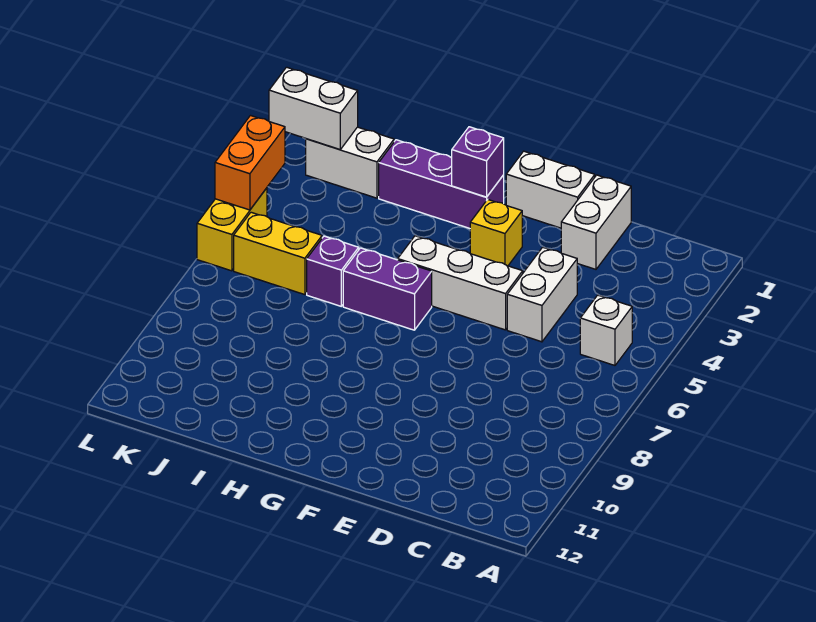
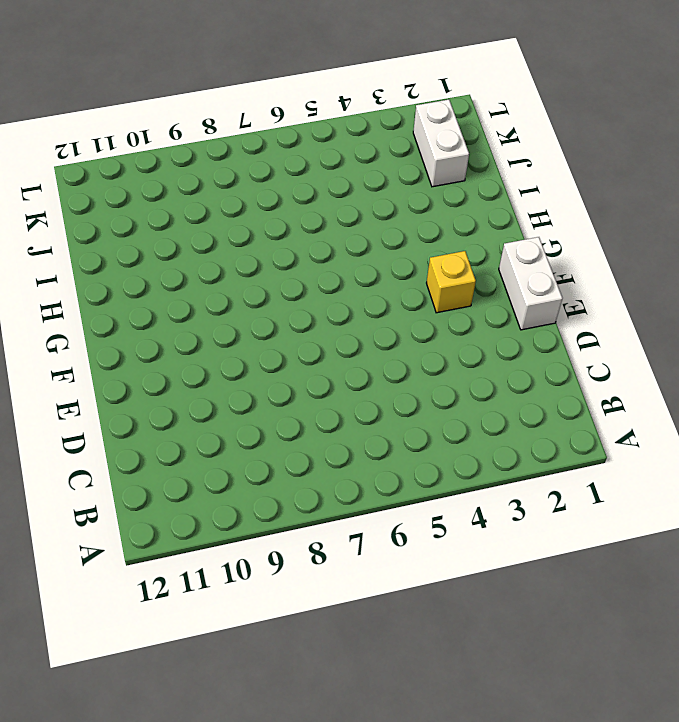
none -> white 1x1 brick [580,295,632,365]
none -> white 1x2 brick [561,175,631,269]
none -> white 1x2 brick [507,247,577,342]

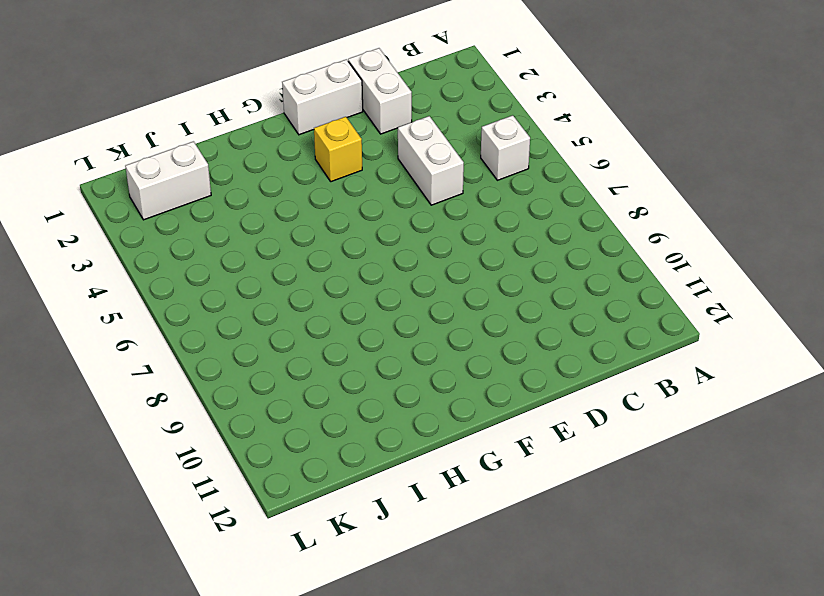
none -> white 1x3 brick [398,236,523,330]
none -> purple 1x3 brick [379,140,504,228]
none -> purple 1x2 brick [343,248,432,330]

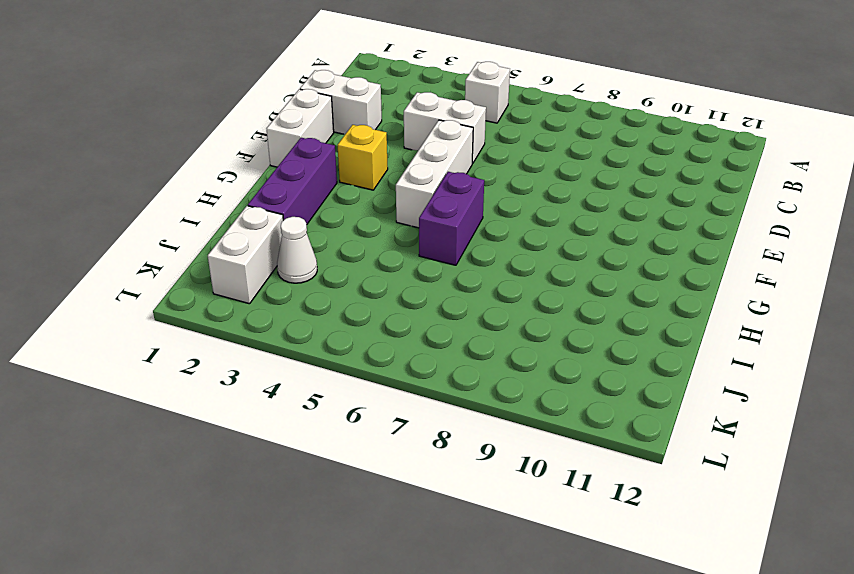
white 1x1 cone [277,217,317,283] -> none
none -> purple 1x1 brick [307,236,359,306]
none -> yellow 1x2 brick [234,212,322,295]
none -> yellow 1x2 brick [197,188,267,271]

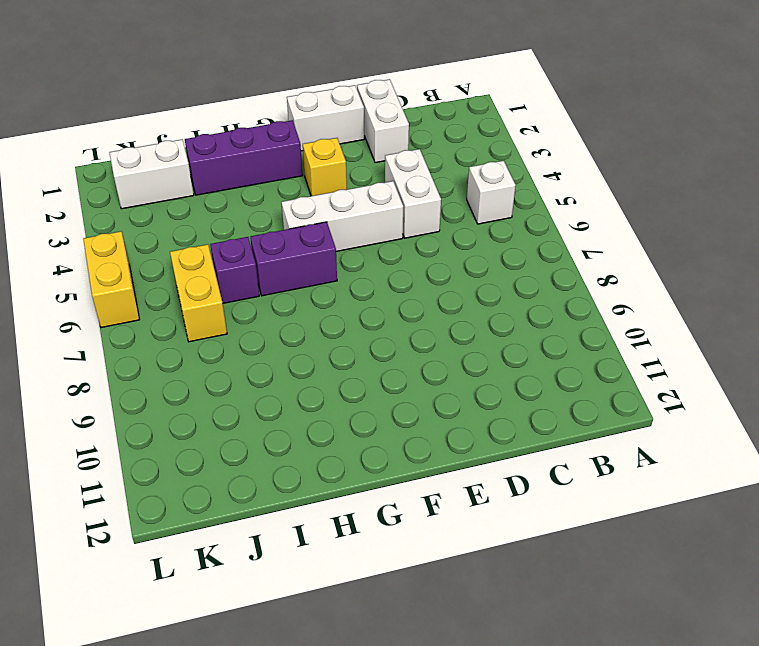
yellow 1x2 brick [170,244,227,342] -> yellow 1x2 brick turned to [234,212,322,295]
none -> purple 1x1 brick [452,127,504,197]
none -> white 1x2 brick [269,67,358,150]
none -> orange 1x2 brick [215,116,285,210]

